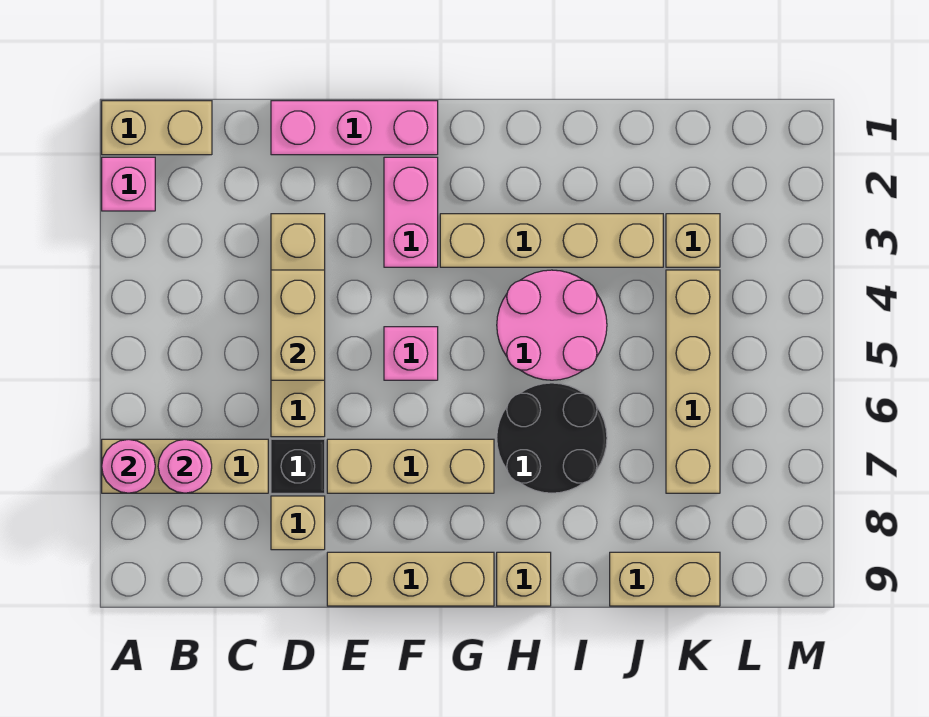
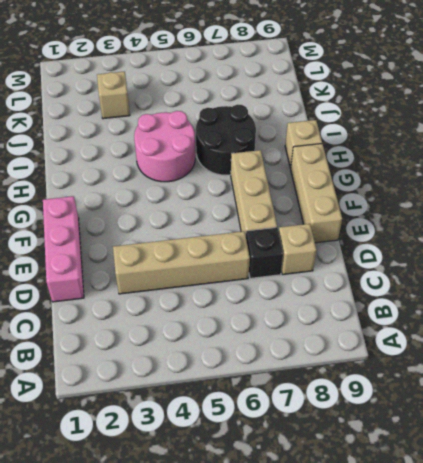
none -> tan 1x2 brick [102,101,212,155]
none -> pink 1x1 brick [102,157,155,211]
none -> tan 1x3 brick [102,439,268,493]

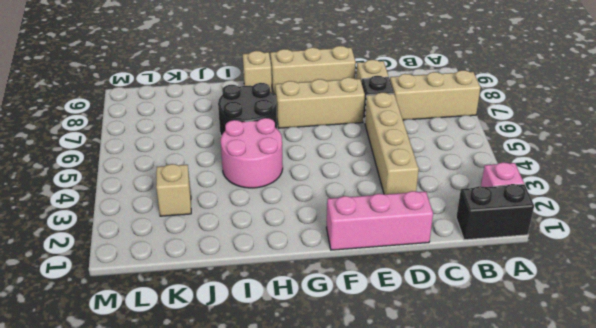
black 1x2 brick [456,184,534,240] -> tan 1x2 brick [102,101,212,155]
none -> pink 1x2 brick [384,157,438,267]
none -> pink 1x1 brick [384,327,438,380]
none -> tan 1x4 brick [440,214,663,267]

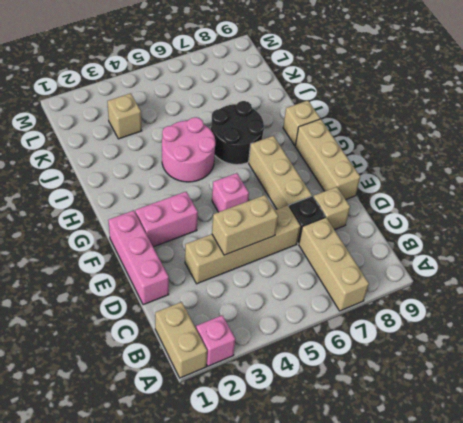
none -> tan 1x4 brick [440,214,663,267]
none -> tan 1x2 brick [610,552,720,606]
none -> tan 1x4 brick [666,270,720,493]

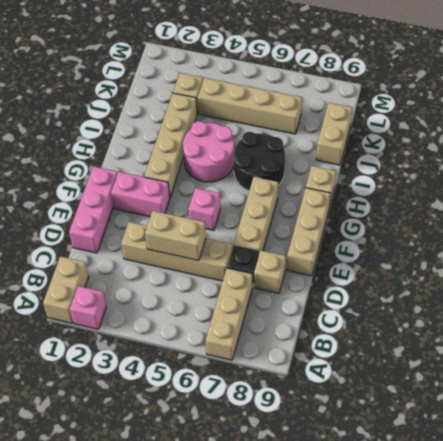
none -> pink 1x1 round brick [102,439,155,493]
none -> pink 1x1 round brick [158,439,212,493]

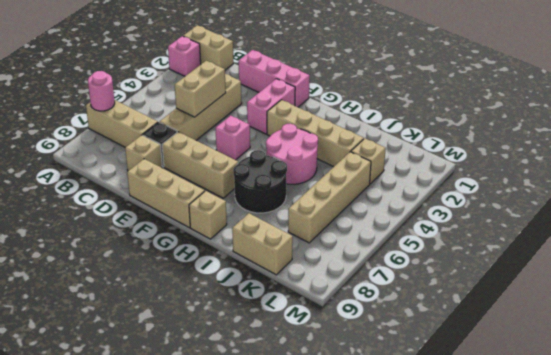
none -> pink 1x1 round brick [158,439,212,493]

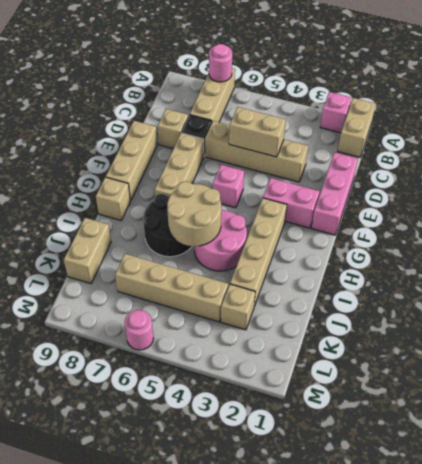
tan 2x2 round brick [167,181,221,246] -> none
pink 1x1 round brick [124,310,154,350] -> pink 1x1 round brick moved to [158,439,212,493]

